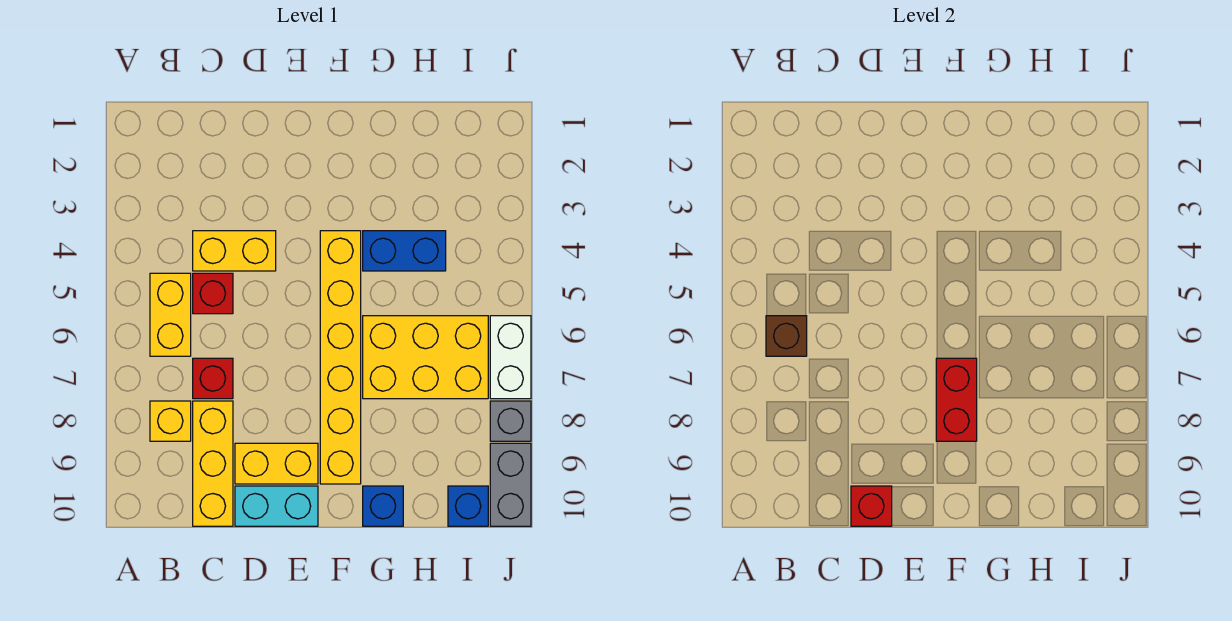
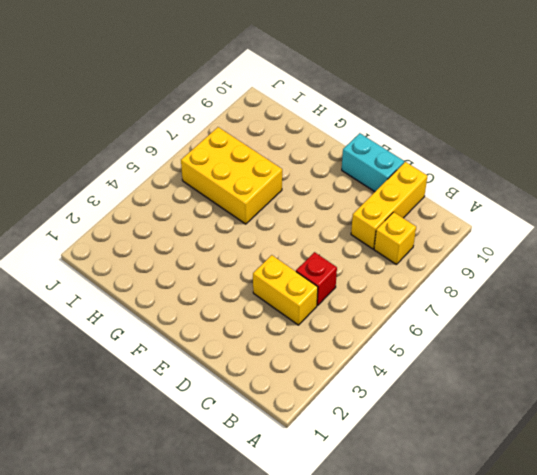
none -> yellow 1x2 brick [150,273,191,356]
none -> red 1x1 brick [193,358,233,399]
none -> yellow 1x2 brick [235,443,318,484]

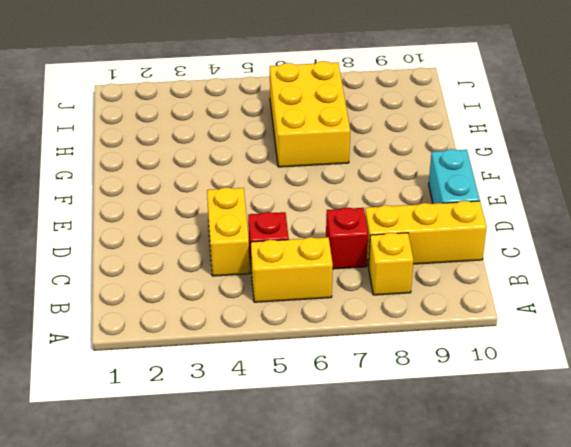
none -> yellow 1x2 brick [235,443,318,484]
none -> yellow 1x6 brick [320,231,361,484]
none -> blue 1x2 brick [363,231,446,271]

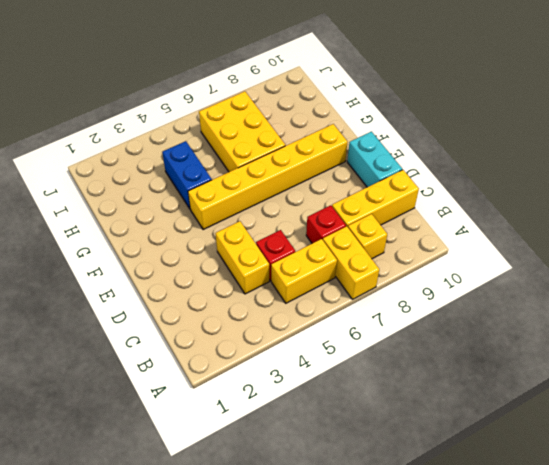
yellow 1x2 brick [323,226,379,299] -> yellow 1x2 brick moved to [235,443,318,484]
none -> blue 1x1 brick [363,486,403,526]
none -> blue 1x1 brick [448,486,488,526]
none -> white 1x2 brick [490,316,531,399]

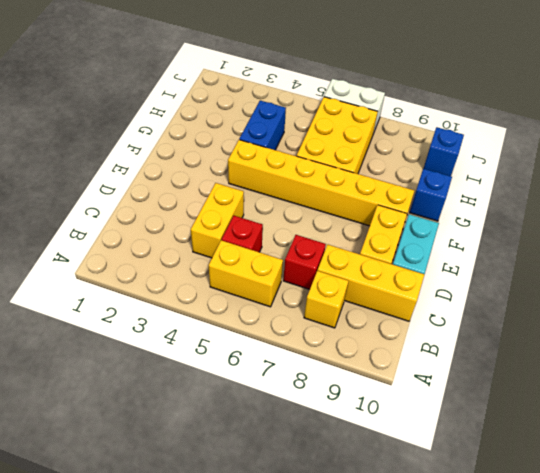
none -> grey 1x1 brick [490,401,531,441]
none -> grey 1x2 brick [490,443,531,526]
none -> brown 1x1 brick [766,316,807,356]

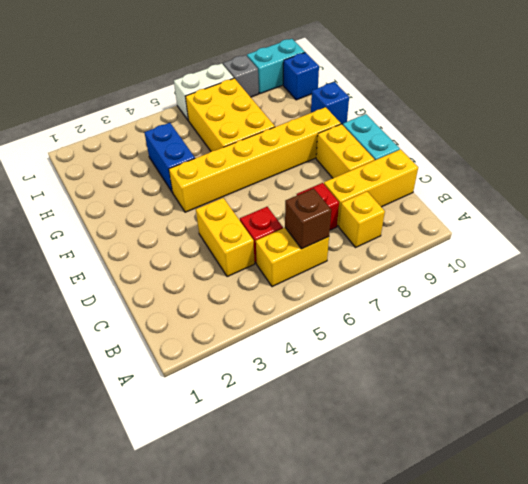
cyan 1x2 brick [247,39,305,94] -> grey 1x2 brick [490,443,531,526]
none -> red 1x1 brick [851,486,892,526]
none -> red 1x2 brick [936,358,977,441]

